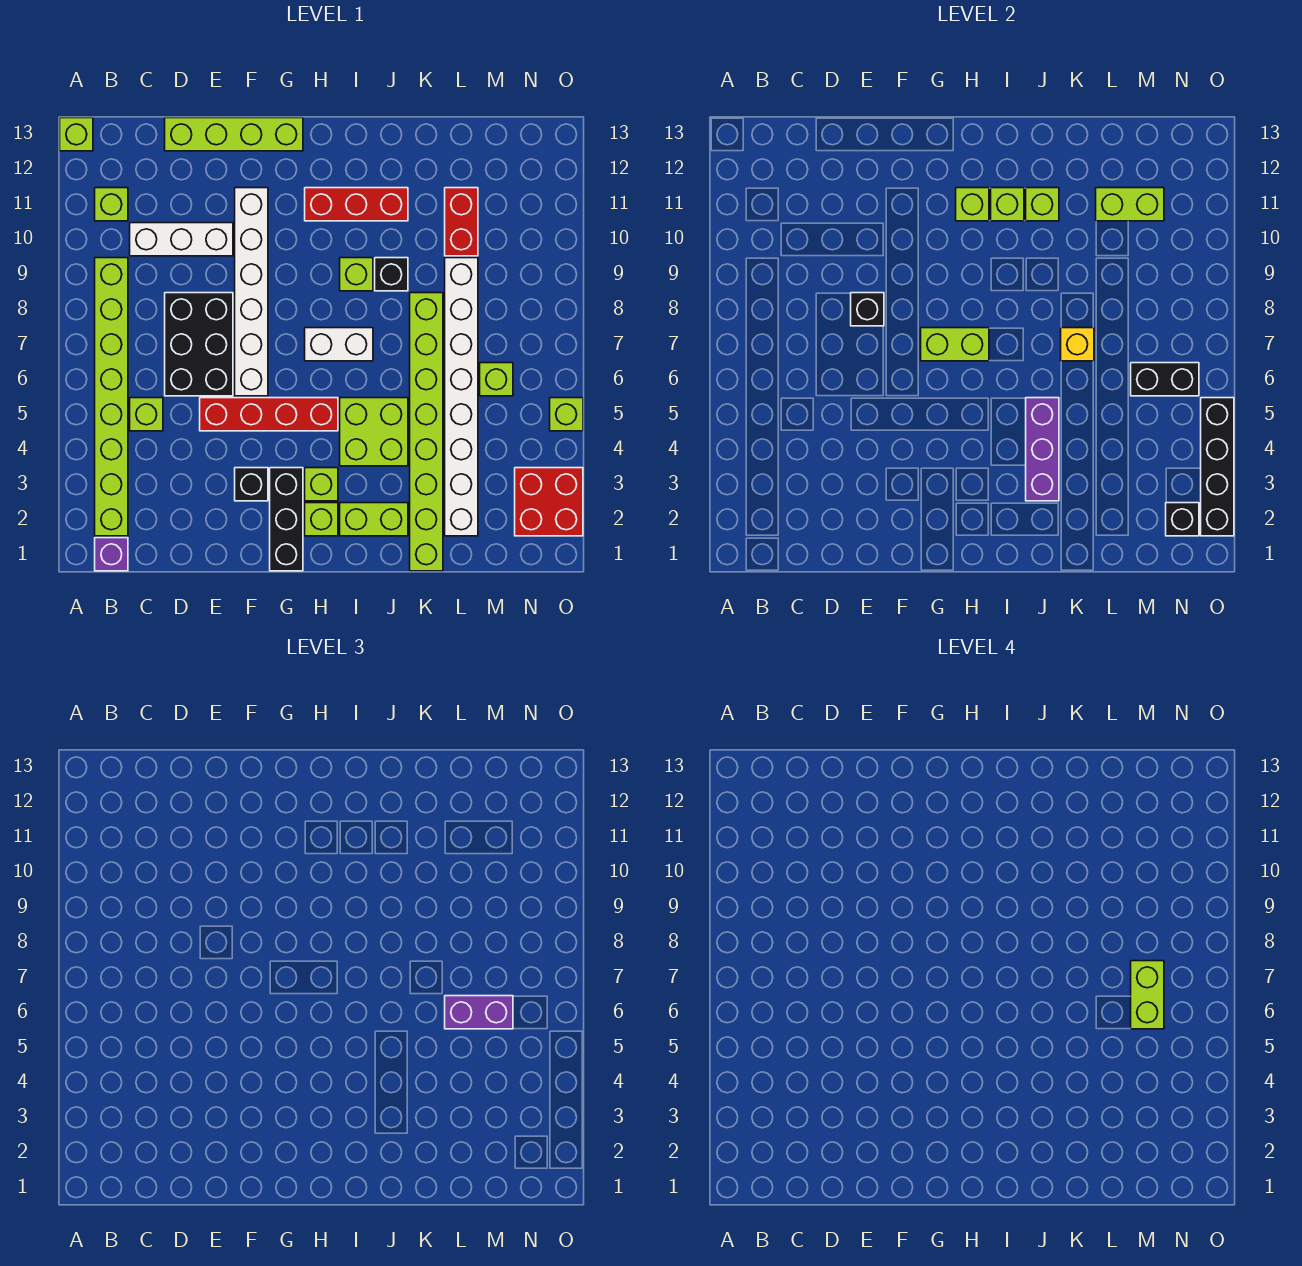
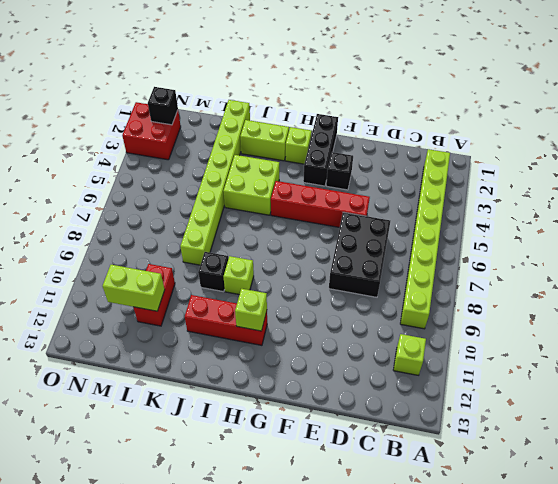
none -> lime 1x1 brick [60,118,93,151]
none -> purple 1x1 brick [95,538,128,571]
none -> lime 1x1 brick [130,398,163,431]
none -> white 1x3 brick [130,223,233,256]

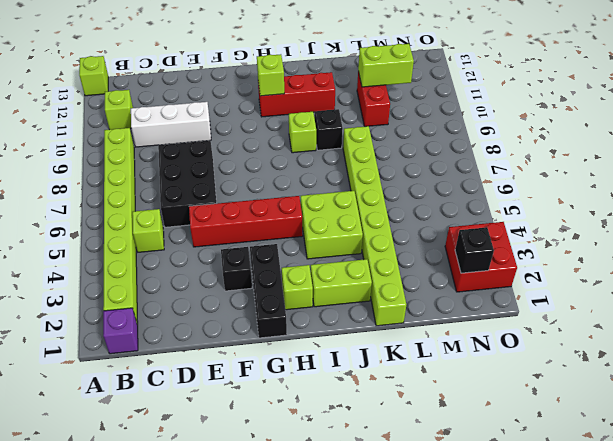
none -> lime 1x4 brick [165,118,303,151]
none -> white 1x6 brick [235,188,268,396]
none -> lime 1x1 brick [305,468,338,501]
none -> white 1x2 brick [305,328,373,361]

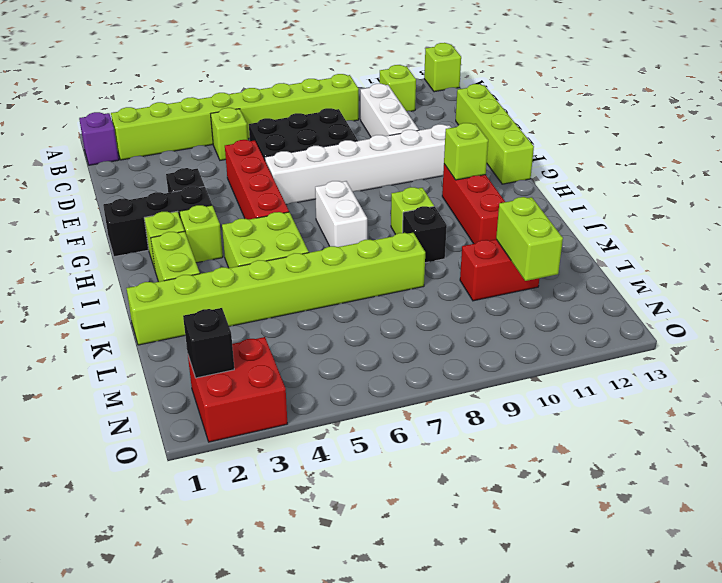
none -> white 1x8 brick [445,258,478,536]
none -> lime 1x1 brick [480,363,513,396]
none -> lime 1x1 brick [550,398,583,431]
none -> black 1x1 brick [851,293,884,326]

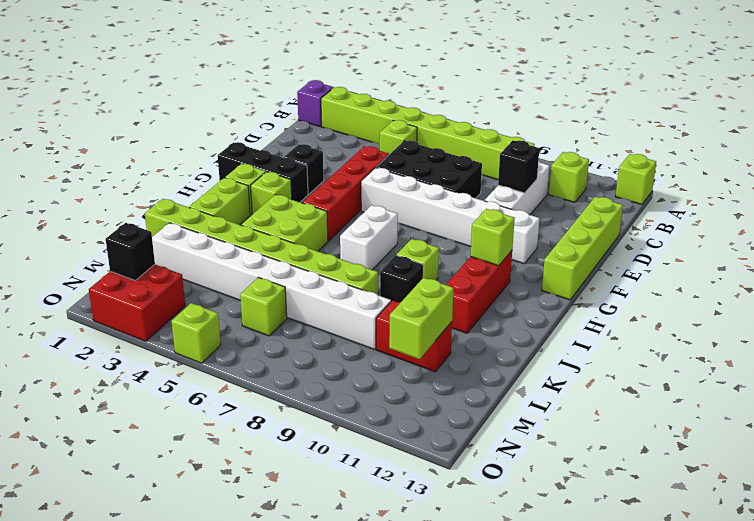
black 1x1 brick [498,141,539,193] -> black 1x1 brick moved to [851,293,884,326]
none -> lime 1x2 brick [921,328,989,361]
none -> lime 1x1 brick [991,188,1024,221]
none -> purple 1x3 brick [1026,398,1059,501]
none -> lime 1x1 brick [1026,188,1059,221]

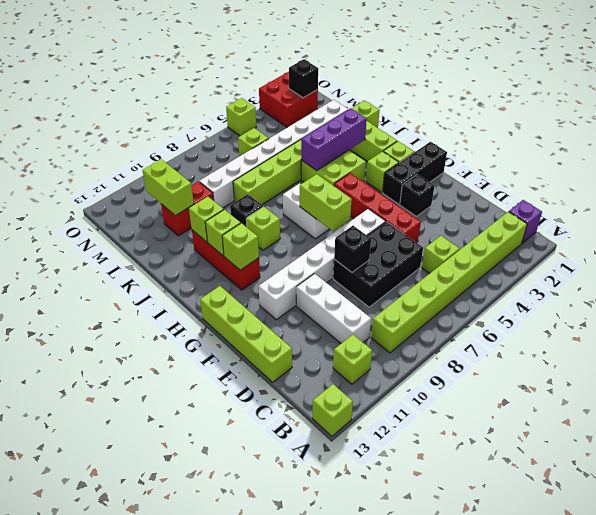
none -> yellow 1x1 brick [1061,328,1094,361]
none -> black 1x2 brick [1131,363,1199,396]
none -> black 1x4 brick [1201,398,1234,536]
none -> purple 1x2 brick [445,996,513,1029]

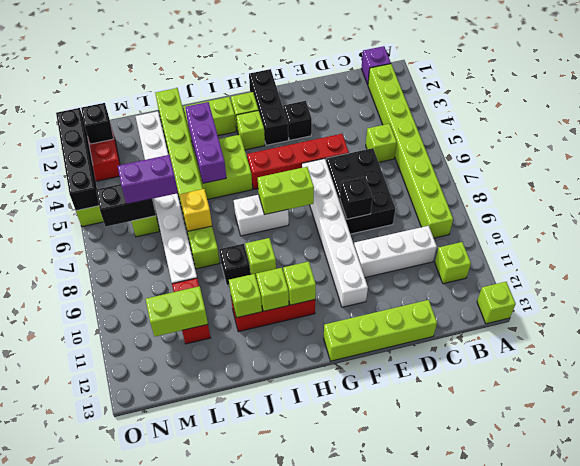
none -> lime 1x2 brick [1131,961,1164,1029]

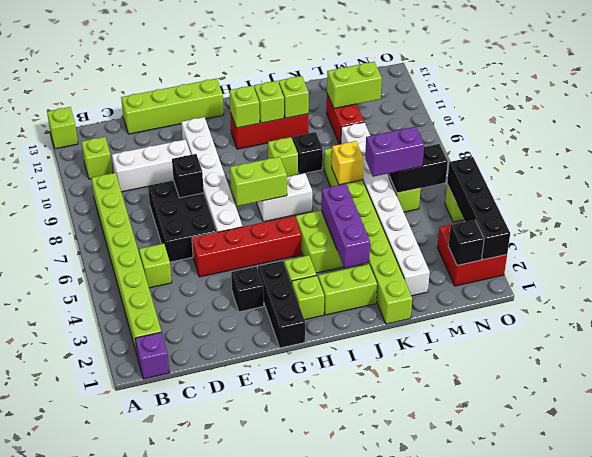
none -> lime 1x2 brick [1131,961,1164,1029]

